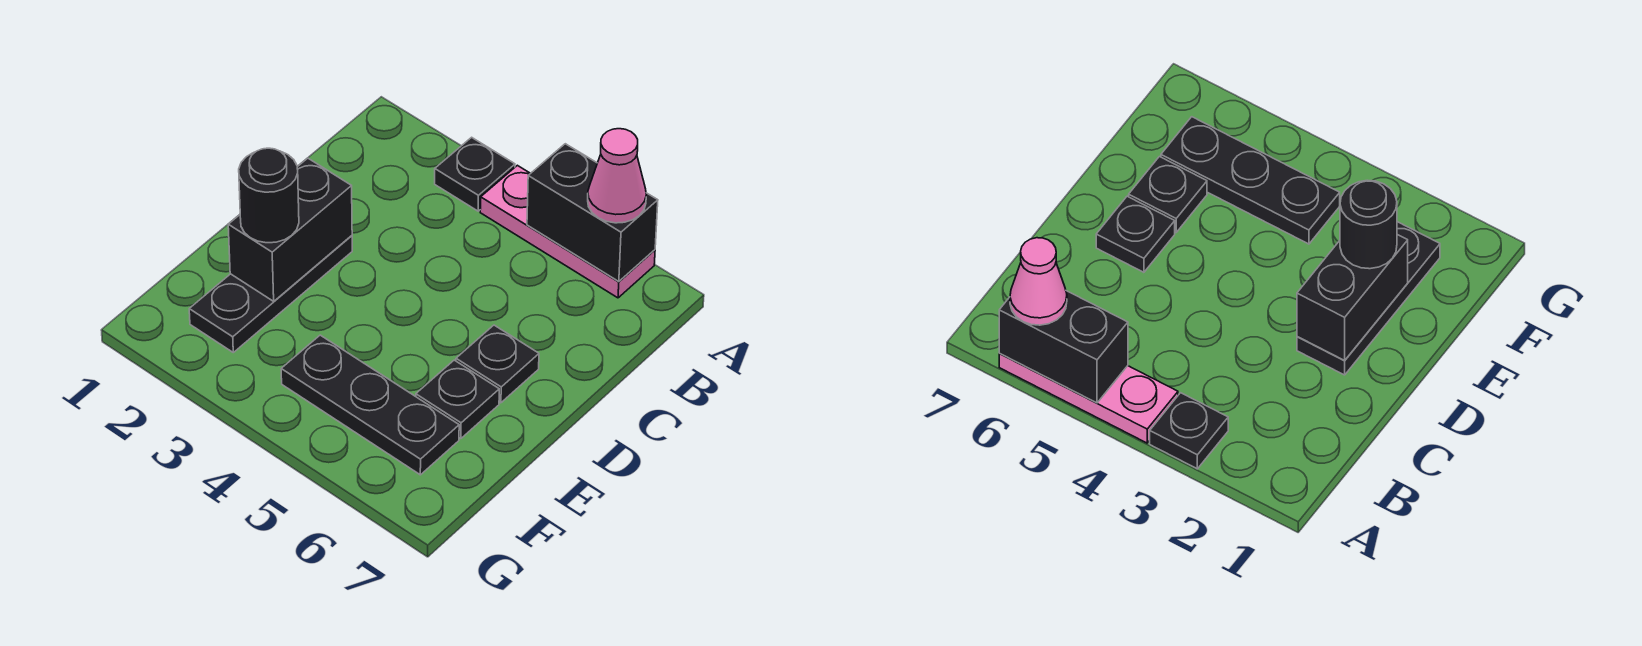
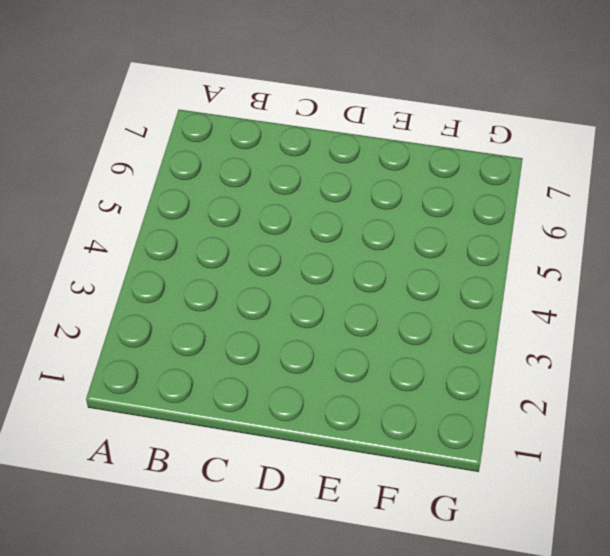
none -> black 1x1 plate [435,137,515,211]
none -> pink 1x3 plate [480,165,655,298]

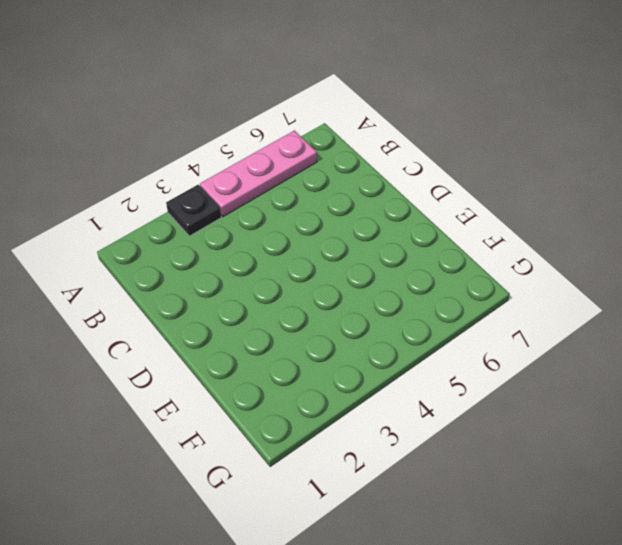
none -> black 1x3 plate [189,236,352,352]
none -> black 1x1 plate [456,325,539,403]

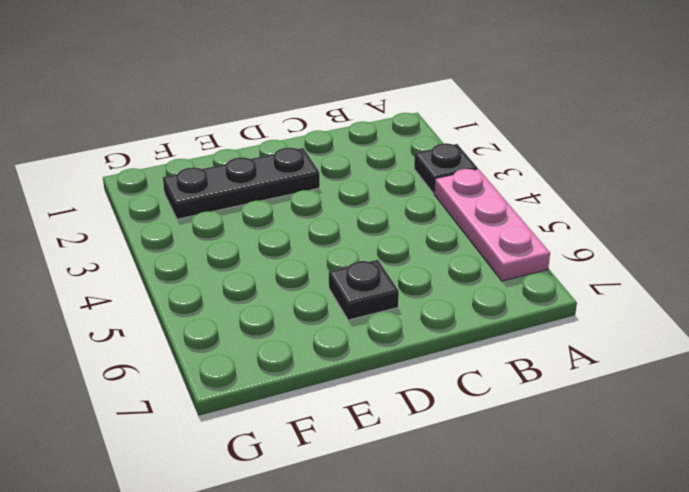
none -> black 1x1 plate [416,360,499,438]
none -> black 1x3 plate [281,335,459,475]

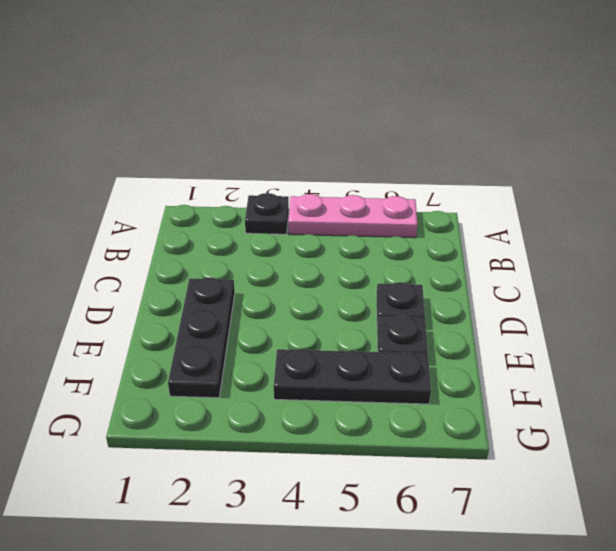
none -> black 1x2 brick [527,144,658,282]
none -> black 1x2 brick [228,158,352,301]

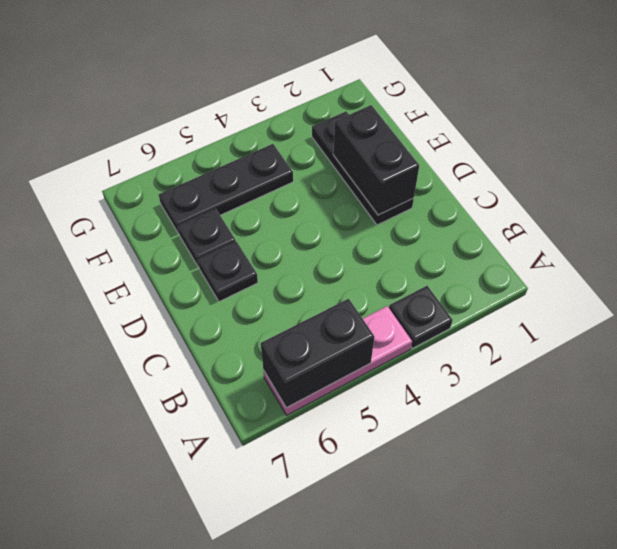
none -> pink 1x1 cone [588,129,646,223]
none -> black 1x1 round brick [239,148,299,243]

